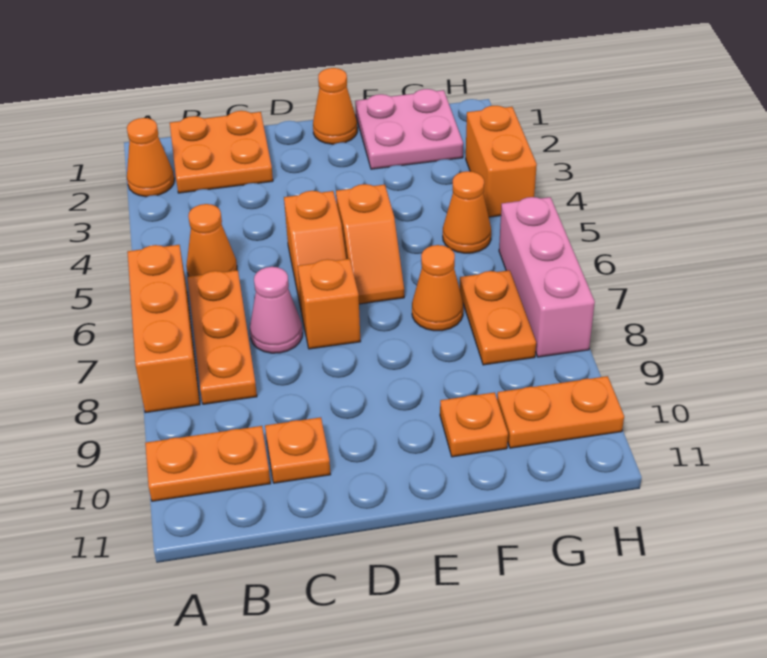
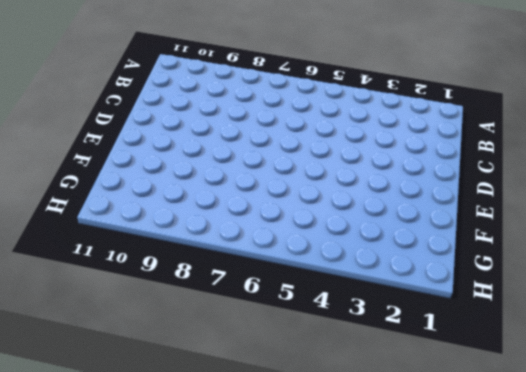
none -> orange 1x1 cone [127,118,174,197]
none -> orange 1x3 brick [127,245,200,413]
none -> orange 1x2 plate [145,426,271,501]

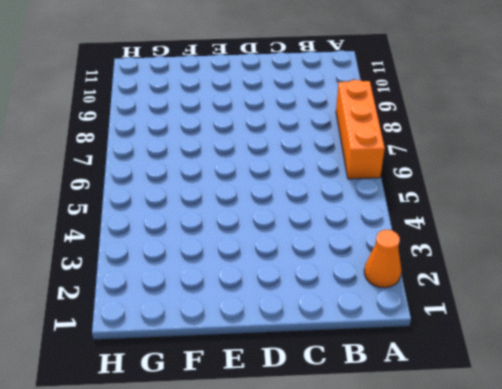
none -> orange 1x2 plate [145,426,271,501]
none -> orange 2x2 plate [170,111,273,193]
none -> orange 1x1 cone [186,204,237,276]

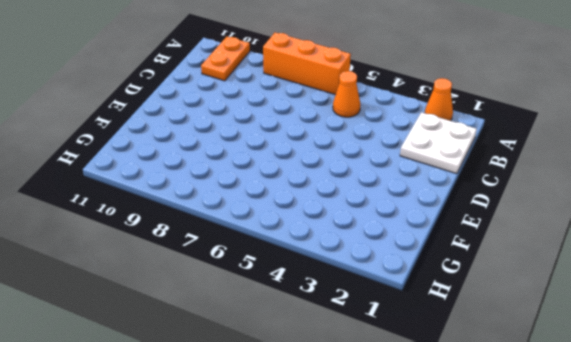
white 2x2 plate [400,112,477,174] -> orange 2x2 plate [170,111,273,193]
none -> orange 1x3 plate [187,270,257,404]
none -> pink 1x1 cone [250,267,302,353]
none -> orange 1x1 plate [265,417,331,483]

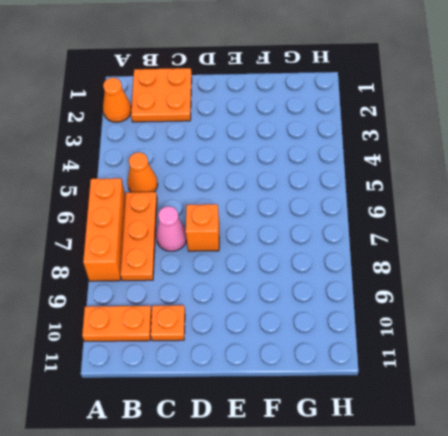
none -> orange 1x2 slope [284,191,346,308]
none -> orange 1x1 cone [313,68,357,144]
none -> orange 1x2 slope [336,184,404,304]

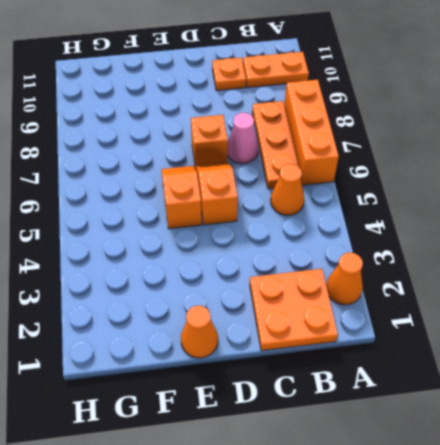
none -> pink 2x2 plate [355,89,463,169]
none -> orange 1x1 cone [412,245,463,331]
none -> orange 1x1 plate [440,392,508,457]

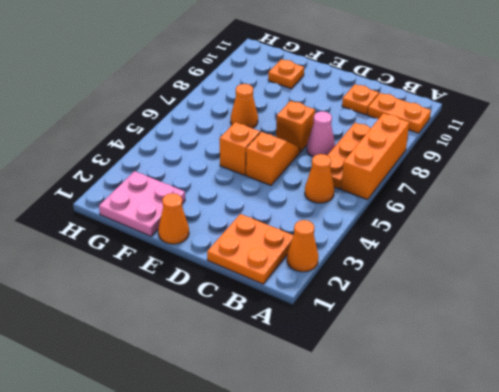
none -> orange 1x1 cone [443,171,491,253]
none -> orange 1x2 plate [460,270,536,365]
none -> orange 1x2 plate [497,376,624,448]

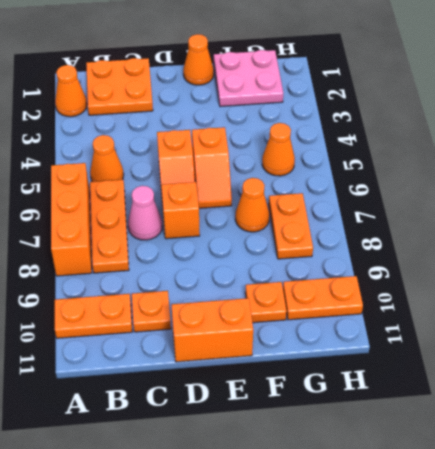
orange 1x2 brick [172,298,253,362] -> orange 1x2 brick turned to [466,106,537,217]
none -> pink 1x3 brick [499,197,595,357]

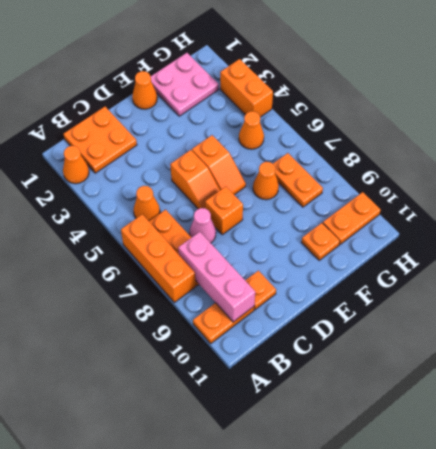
pink 1x3 brick [178,232,255,322] -> pink 1x3 brick moved to [499,197,595,357]

